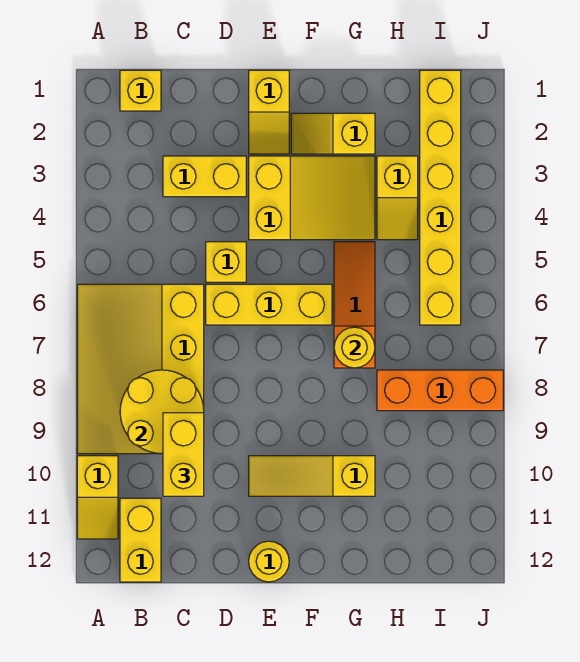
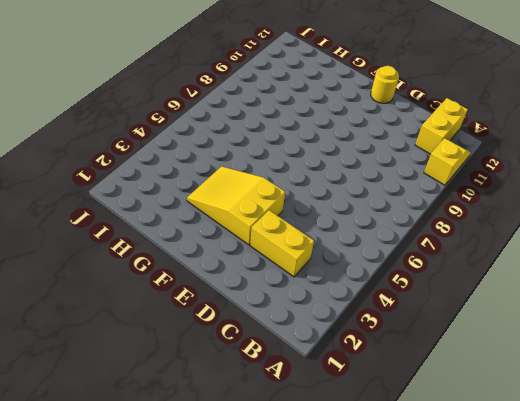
none -> yellow 3x4 slope [77,284,204,454]
none -> yellow 1x1 brick [120,70,161,111]
none -> yellow 1x1 brick [206,242,246,282]

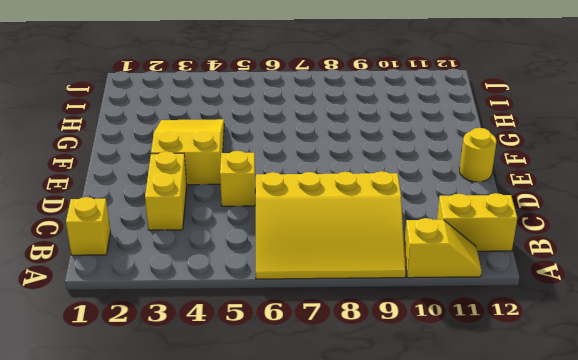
none -> yellow 1x3 brick [206,284,332,325]
none -> yellow 1x2 slope [249,70,289,154]
none -> yellow 1x3 slope [249,456,375,496]

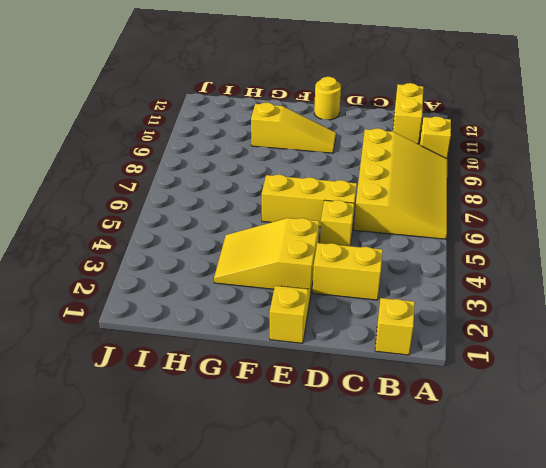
none -> yellow 1x2 slope [291,113,375,154]
none -> orange 1x3 slope [334,242,375,368]
none -> yellow 1x2 slope [377,156,418,240]

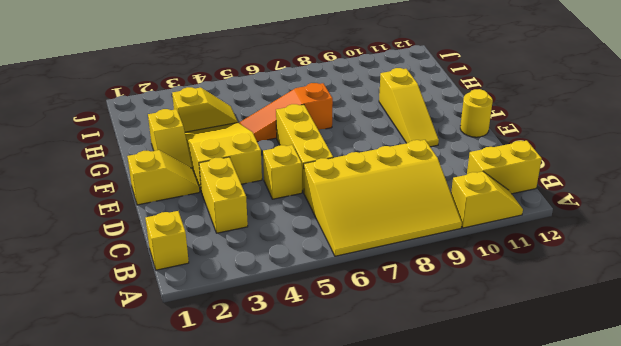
none -> orange 1x3 brick [377,370,503,411]
none -> yellow 1x6 brick [420,70,461,325]
none -> yellow 2x2 round brick [120,370,204,454]

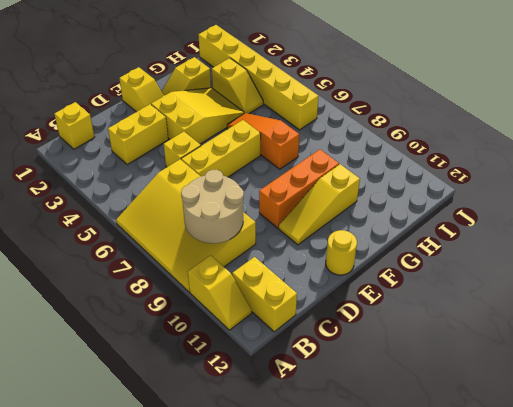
tan 2x2 round brick [181,170,244,243] -> yellow 2x2 round brick [120,370,204,454]
orange 1x3 brick [259,149,339,228] -> orange 1x3 brick moved to [377,370,503,411]
none -> yellow 1x1 round brick [334,327,375,368]
none -> yellow 1x2 brick [163,413,204,496]

